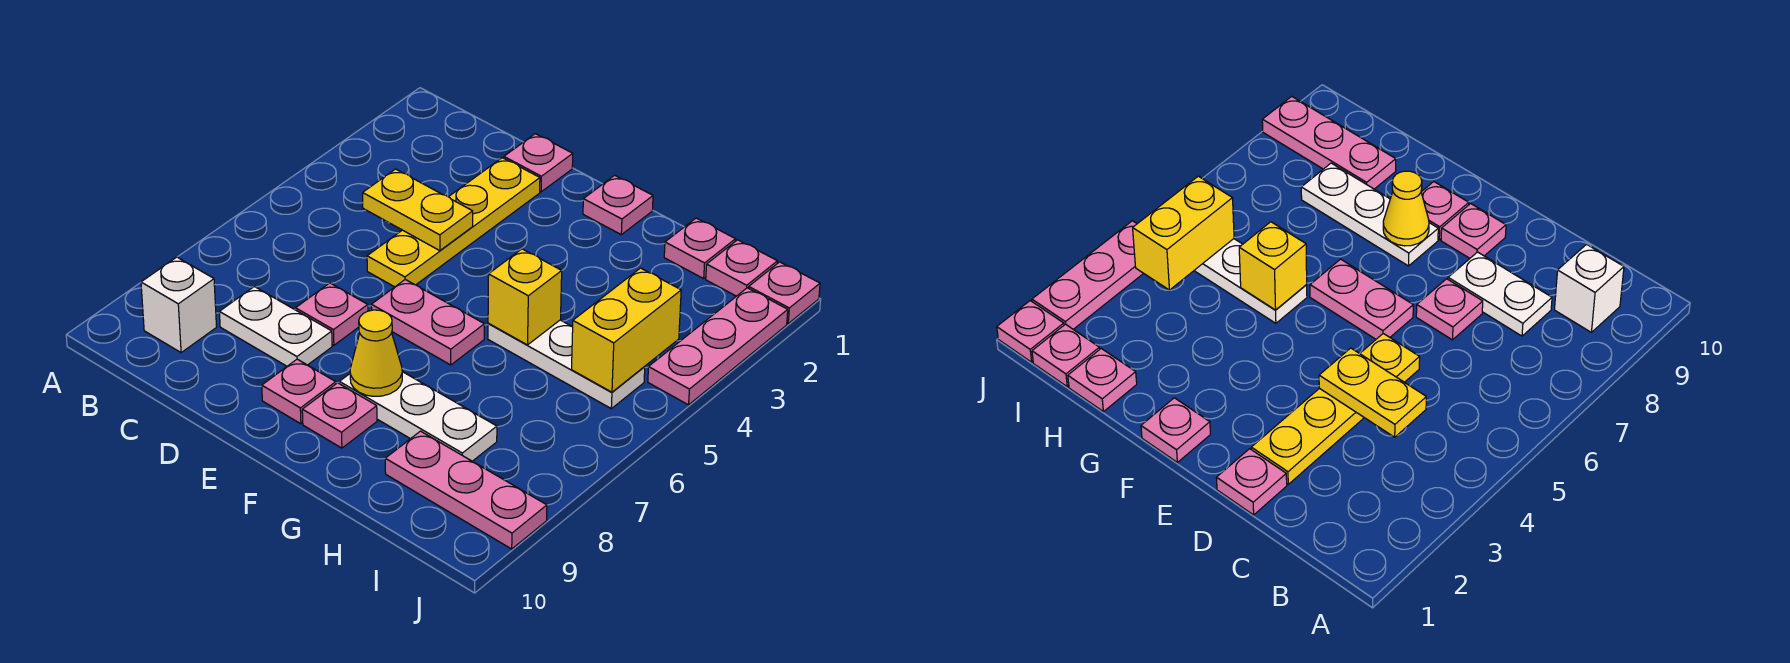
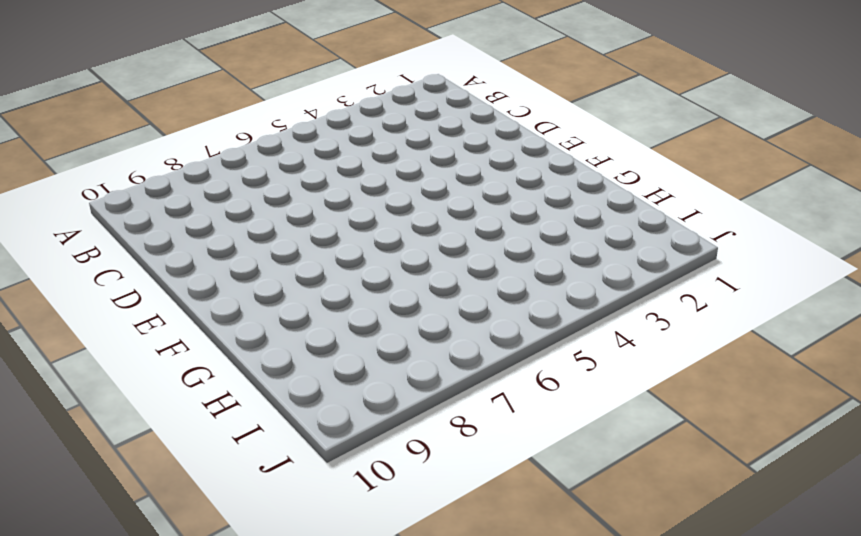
none -> white 1x1 brick [141,257,217,353]
none -> white 1x2 plate [219,287,332,366]
none -> pink 1x1 plate [504,134,573,192]

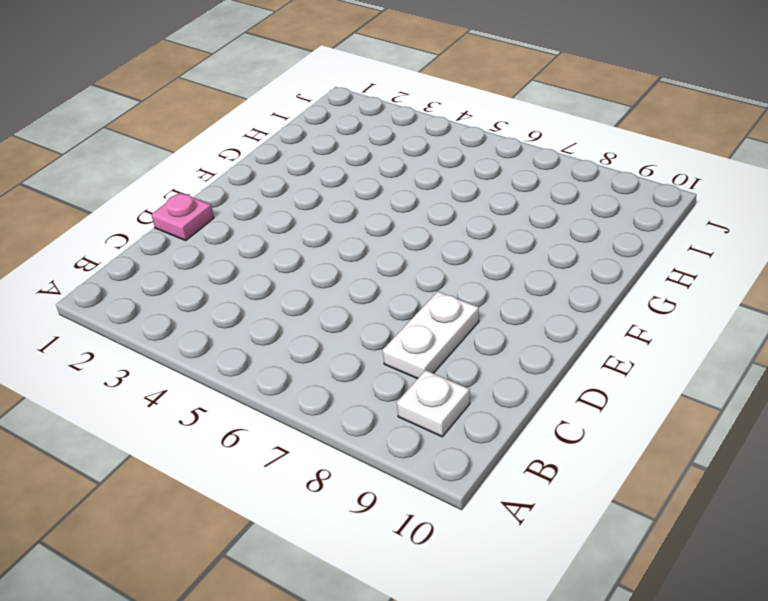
white 1x1 plate [397,370,470,437] -> white 1x1 brick [141,257,217,353]
none -> yellow 1x4 plate [367,158,540,287]
none -> pink 1x1 plate [296,283,368,345]
none -> pink 1x2 plate [371,280,484,365]

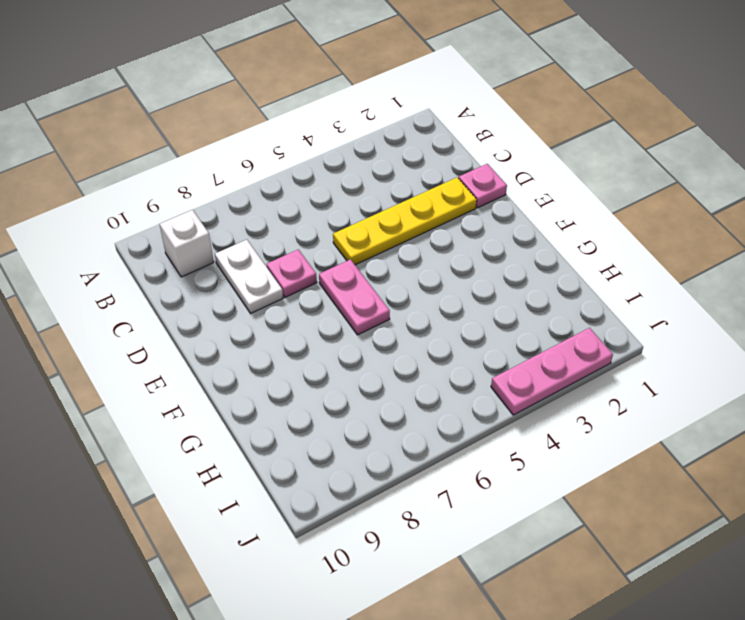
none -> pink 1x1 plate [262,359,336,424]
none -> pink 1x1 plate [583,175,653,235]
none -> white 1x3 plate [339,372,497,461]

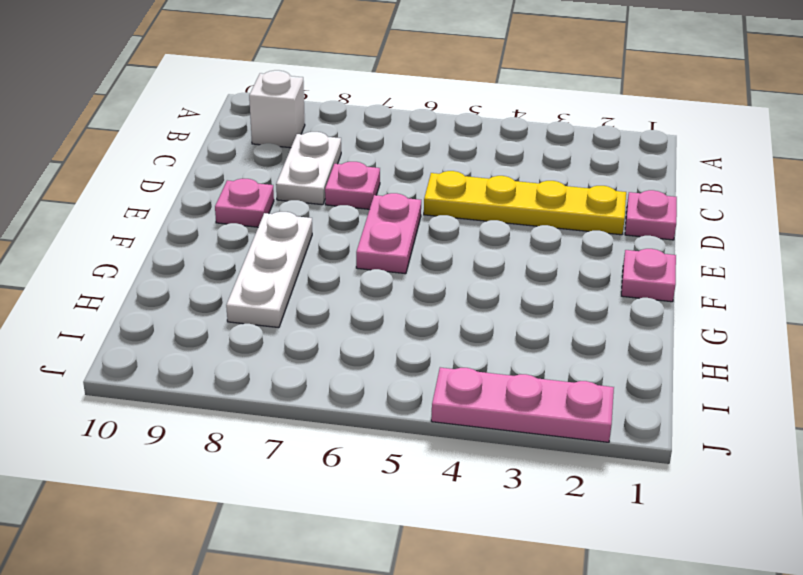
none -> pink 1x1 plate [302,383,377,448]
none -> white 1x3 plate [488,320,645,409]
none -> pink 1x1 plate [664,218,735,279]

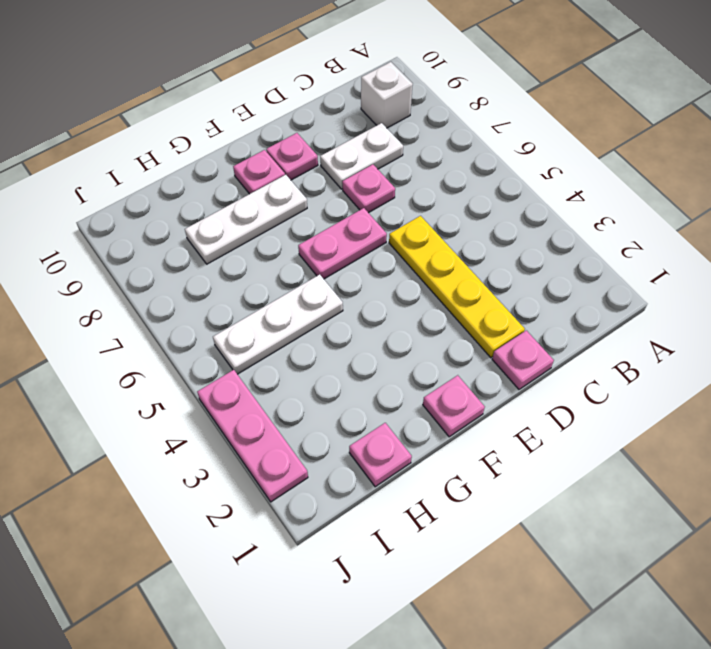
none -> pink 1x3 plate [385,431,547,549]
none -> pink 1x1 plate [706,240,778,296]
none -> pink 1x1 plate [749,262,820,324]

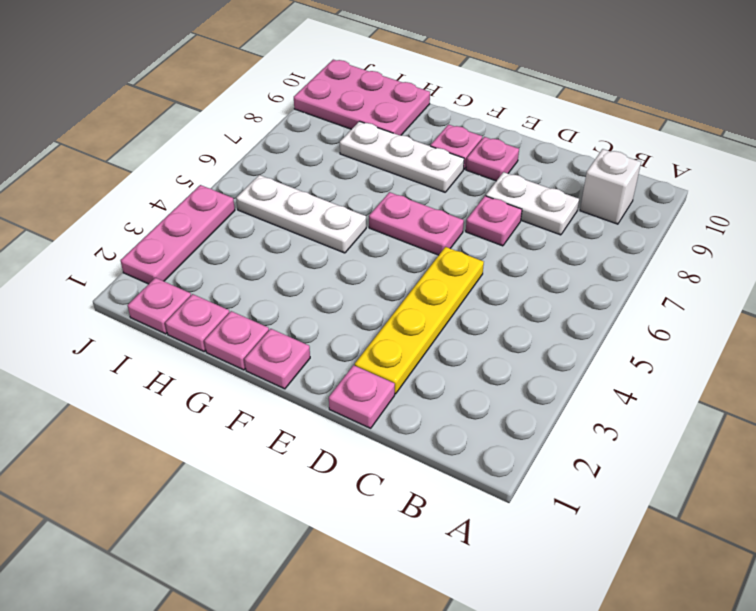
pink 1x1 plate [204,311,269,370] -> pink 1x1 plate moved to [749,262,820,324]
pink 2x3 plate [294,60,430,135] -> pink 1x3 plate [385,431,547,549]
none -> yellow 1x2 plate [363,169,473,251]
none -> yellow 1x1 cone [350,310,402,396]
none -> yellow 1x1 brick [488,249,562,345]

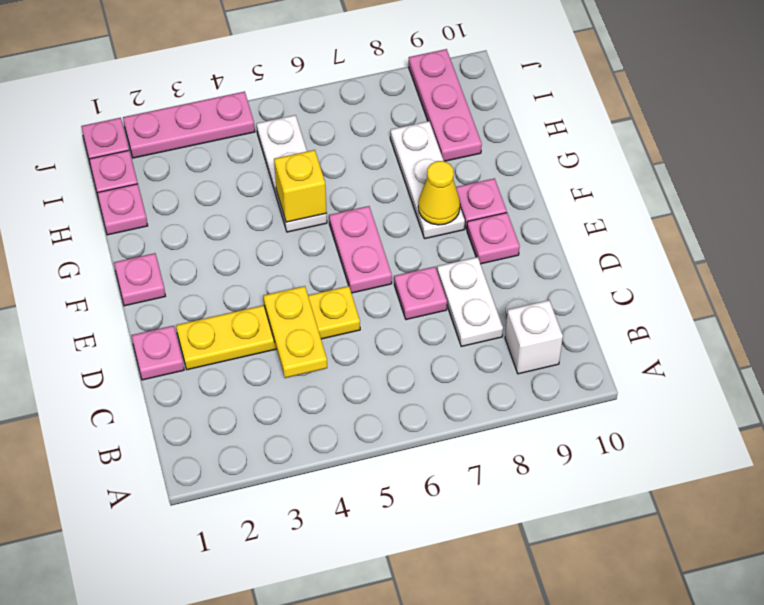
none -> yellow 1x2 brick [572,268,681,392]

